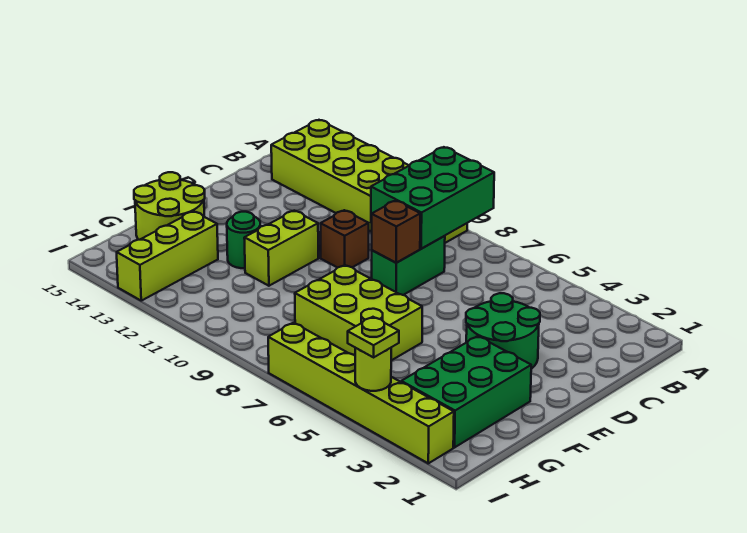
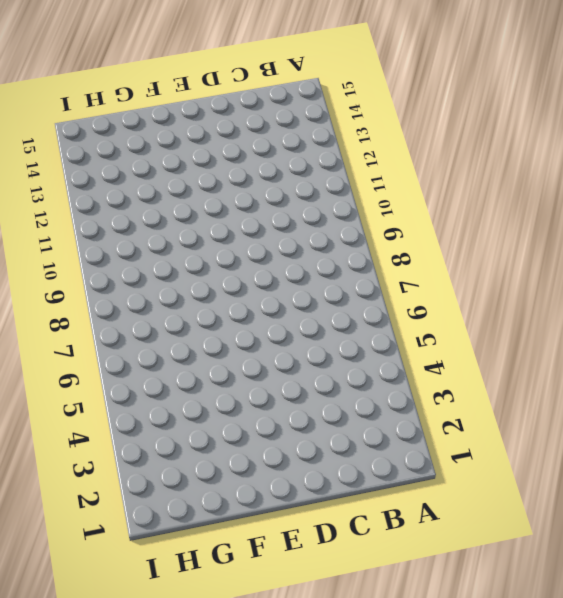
none -> lime 2x6 brick [271,120,467,243]
none -> green 1x2 brick [372,236,445,295]
none -> green 2x2 round brick [466,293,540,369]

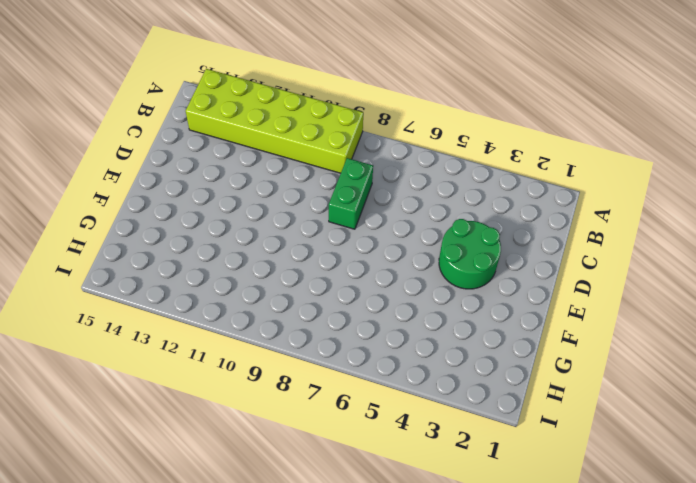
none -> brown 1x1 brick [321,210,369,268]
none -> lime 1x2 brick [244,211,318,286]
none -> green 2x3 brick [401,336,531,447]

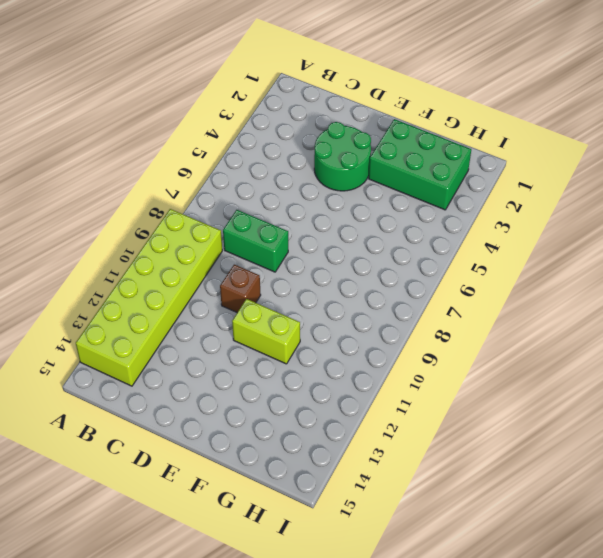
none -> lime 2x3 brick [295,265,422,360]
none -> green 1x1 round brick [227,212,260,268]
none -> lime 2x2 round brick [134,172,205,240]

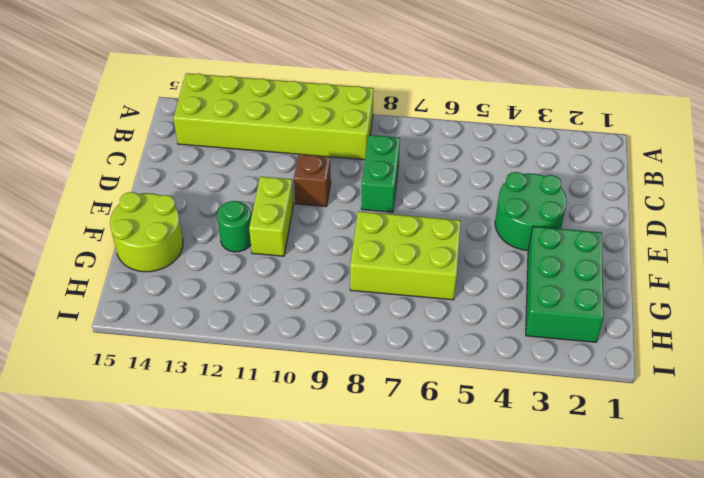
none -> lime 1x3 brick [117,211,218,301]
none -> lime 1x6 brick [268,323,454,463]
none -> green 2x3 brick [371,147,494,249]

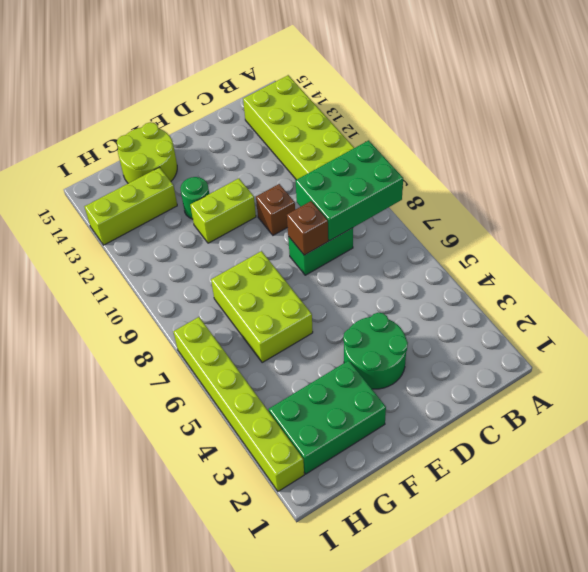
none -> lime 1x1 round brick [355,348,391,391]
none -> lime 1x1 plate [348,317,399,357]

